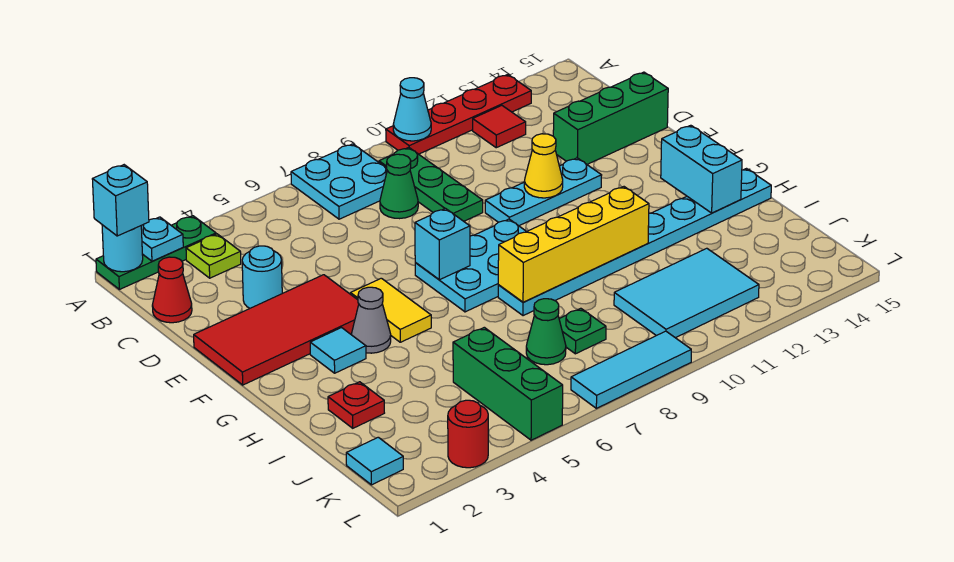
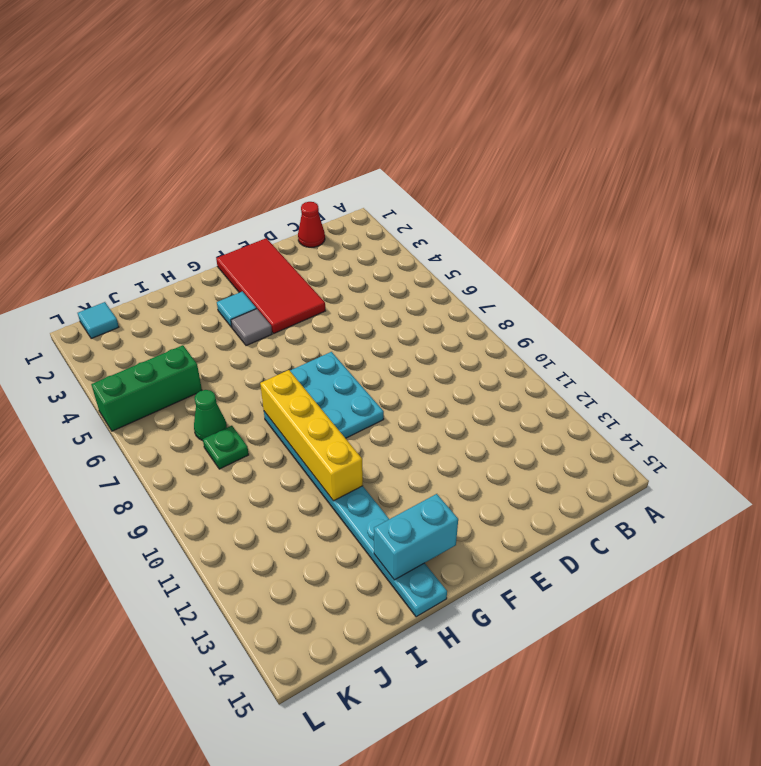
grey 1x1 tile [231,309,272,346] -> grey 1x1 cone [351,287,391,353]
none -> green 1x3 plate [96,216,216,289]
none -> cyan 2x2 plate [291,144,387,219]
none -> red 1x4 plate [386,75,531,154]
none -> lime 1x1 plate [186,234,241,278]

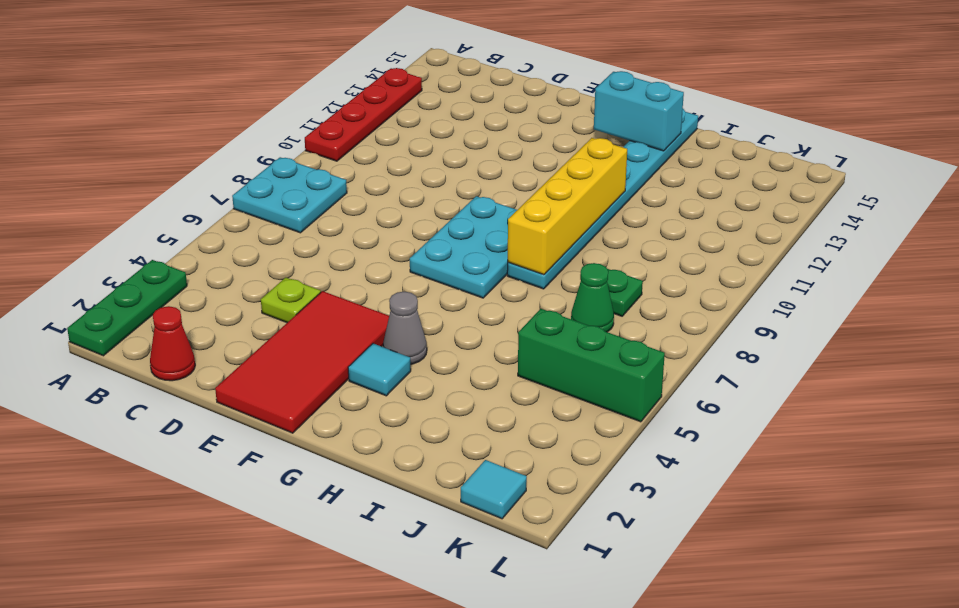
lime 1x1 plate [261,277,321,323] -> lime 1x1 plate moved to [186,234,241,278]
none -> green 1x3 plate [379,147,483,221]
none -> red 1x1 tile [473,106,526,148]
none -> green 1x1 cone [380,154,418,219]
none -> cyan 1x1 round brick [242,246,282,308]

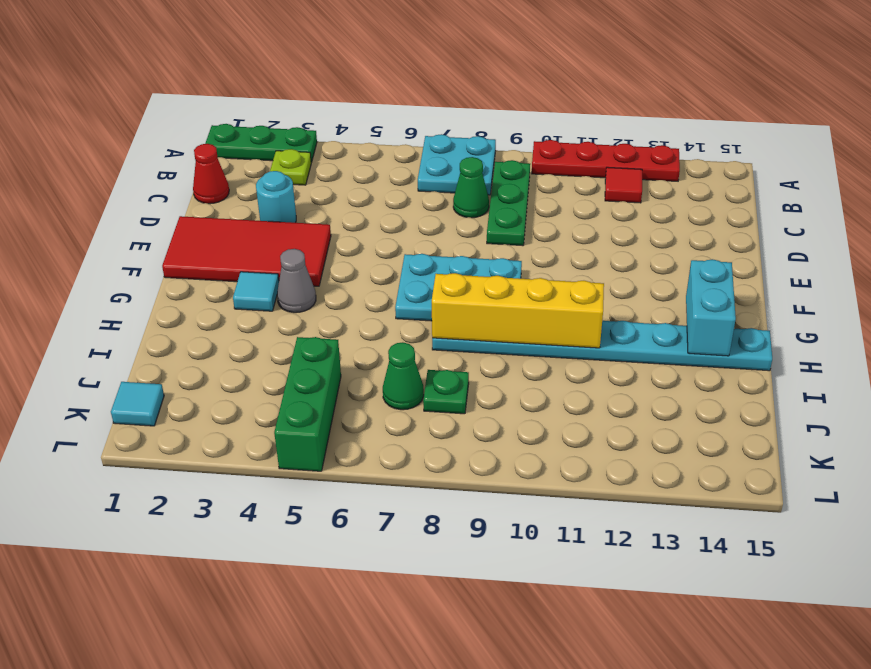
none -> green 1x3 brick [553,72,668,164]
none -> cyan 1x3 plate [485,158,602,226]
none -> yellow 1x2 tile [351,278,431,342]
none -> red 1x1 plate [328,382,384,428]

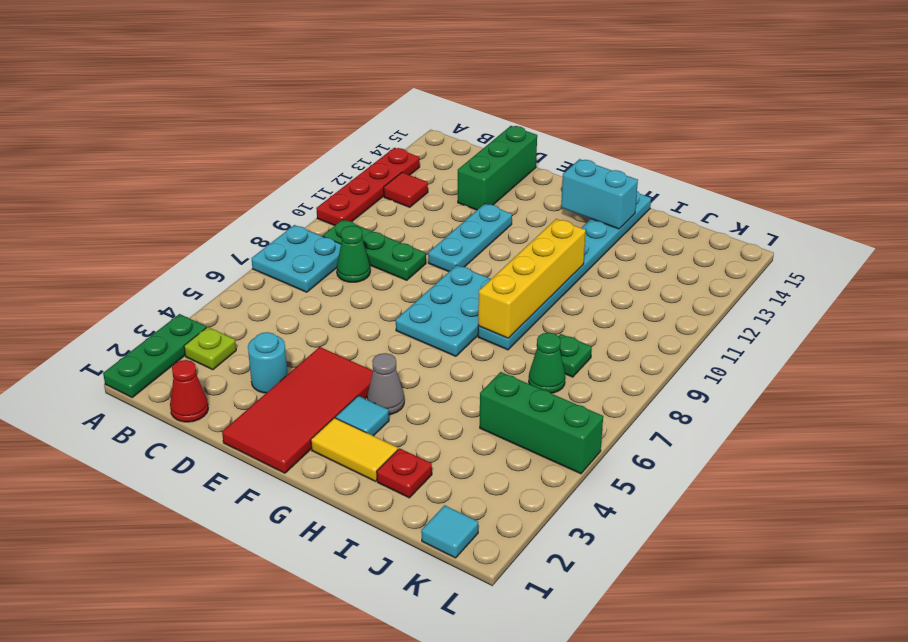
yellow 1x2 tile [311,418,398,481] -> yellow 1x2 tile moved to [351,278,431,342]
none -> cyan 2x3 tile [614,248,759,338]
none -> red 1x1 round brick [448,400,488,468]
none -> cyan 1x3 tile [571,331,691,408]
none -> cyan 1x1 round brick [102,225,143,272]

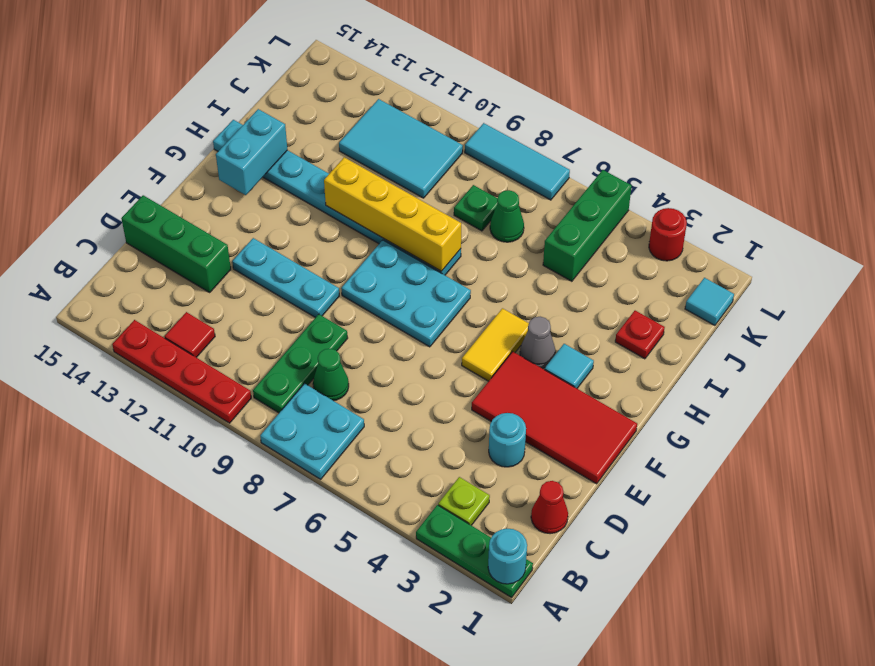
none -> cyan 1x1 plate [141,217,183,261]
none -> cyan 1x1 cone [393,78,431,141]
none -> yellow 1x1 cone [524,134,563,198]
none -> cyan 1x1 brick [415,209,470,280]

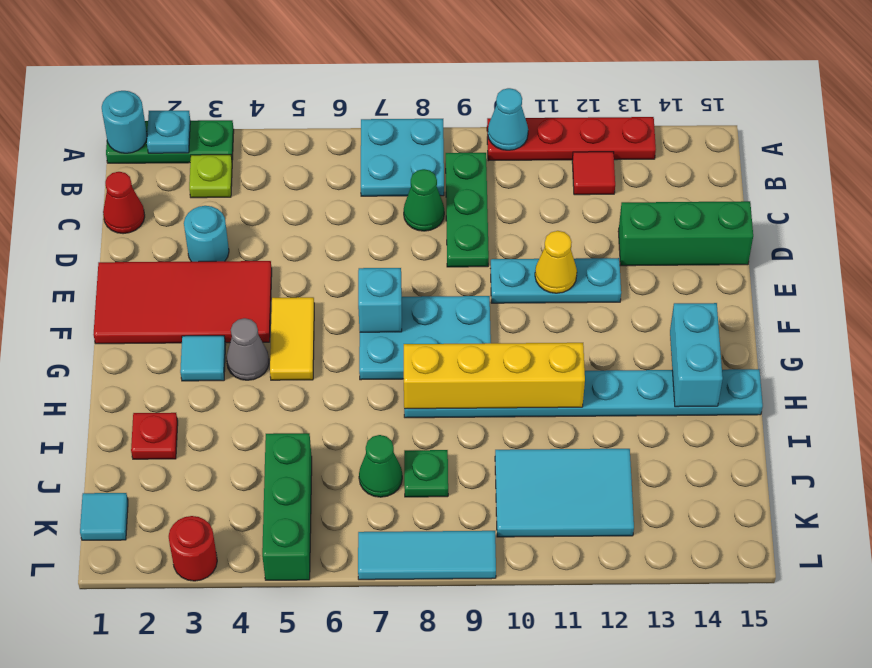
none -> cyan 1x1 brick [92,165,149,236]

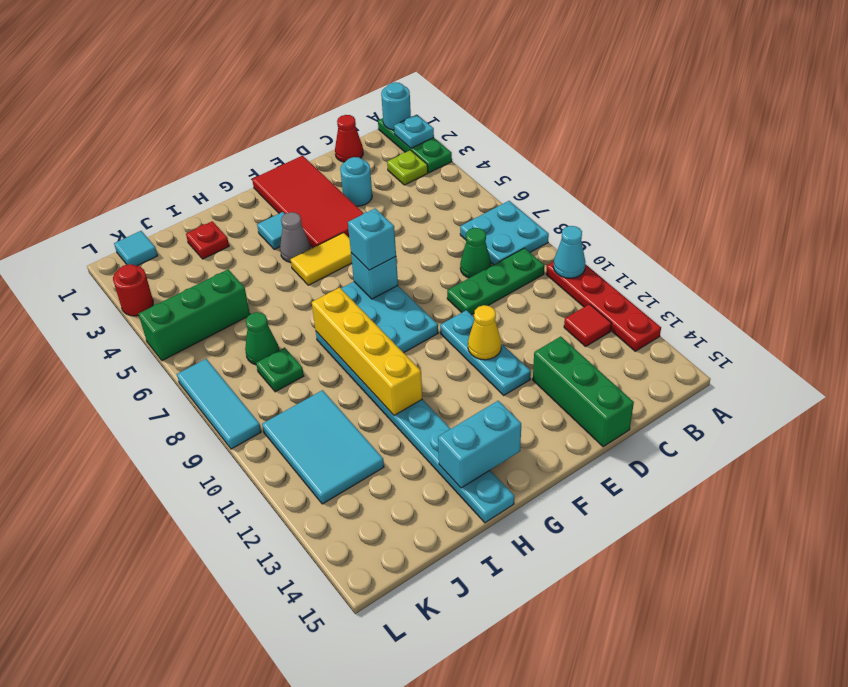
cyan 1x1 brick [348,208,396,270] -> cyan 1x1 brick moved to [92,165,149,236]

